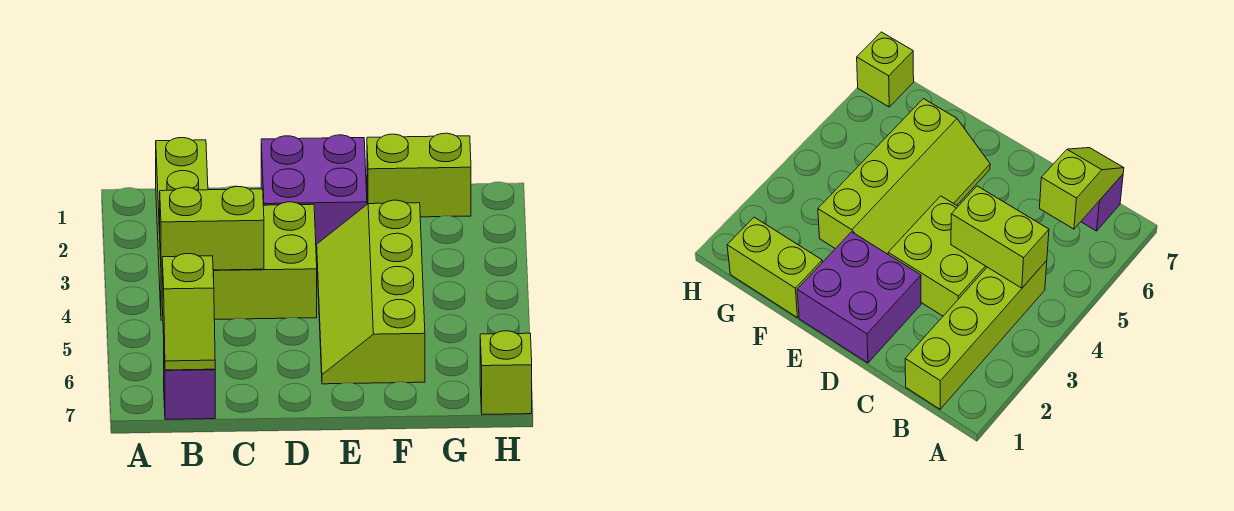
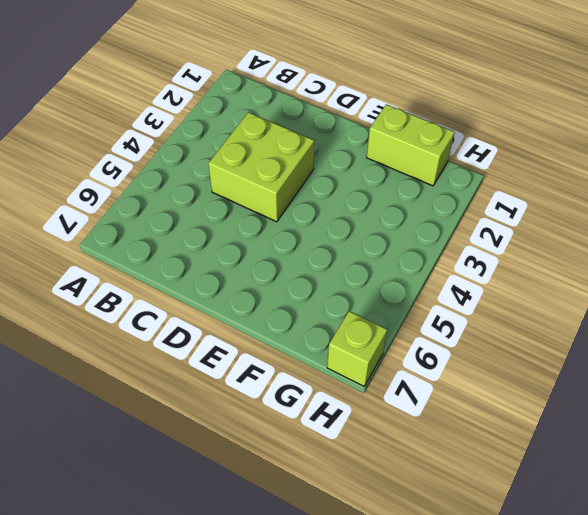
none -> lime 1x4 brick [156,138,208,320]
none -> purple 1x1 brick [164,359,215,419]

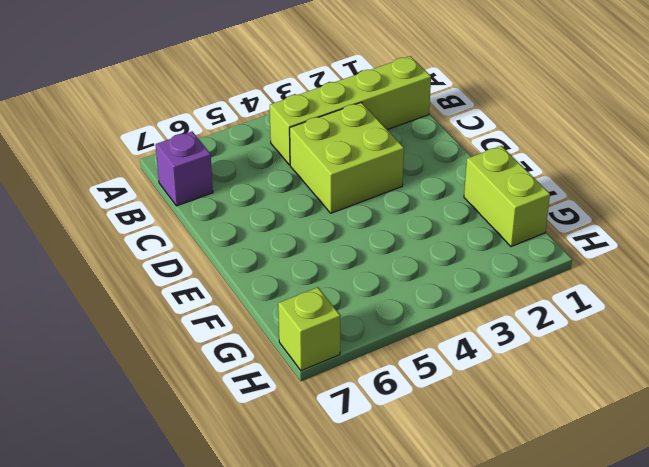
none -> purple 2x2 brick [261,135,367,252]
none -> lime 2x4 slope [317,200,425,384]

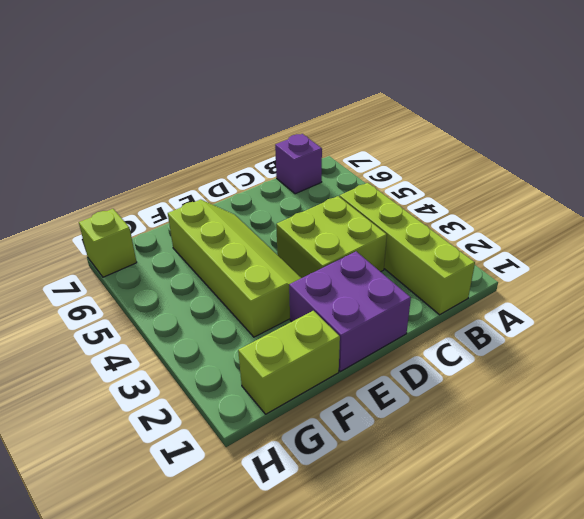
none -> lime 1x2 brick [160,187,264,271]
none -> lime 1x2 slope [162,254,215,370]

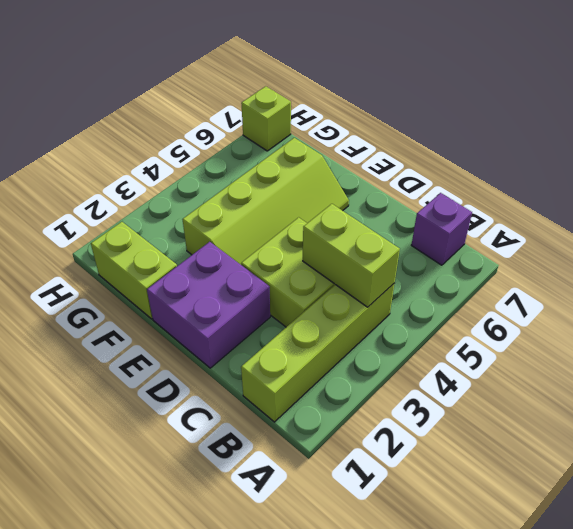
none -> lime 1x2 slope [162,254,215,370]

